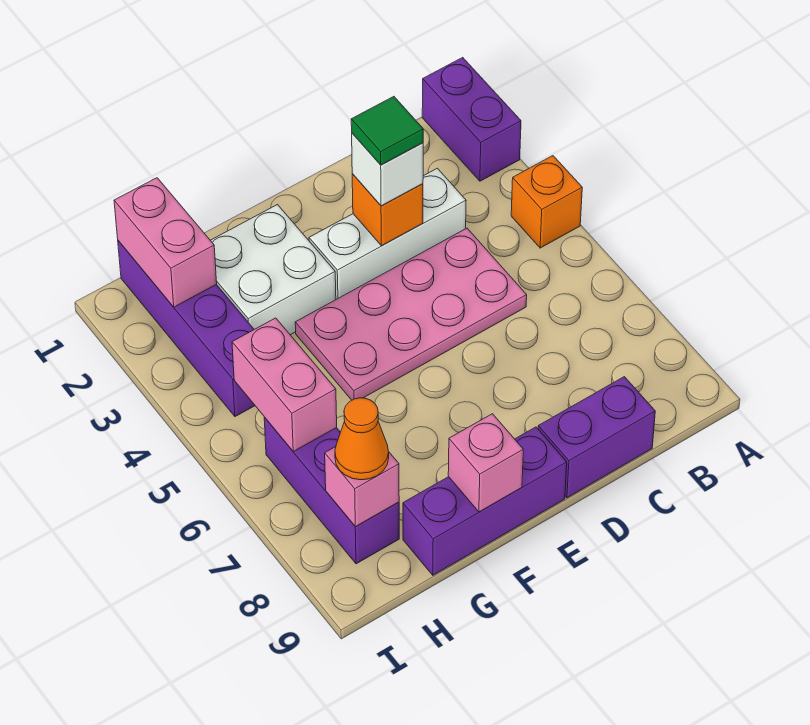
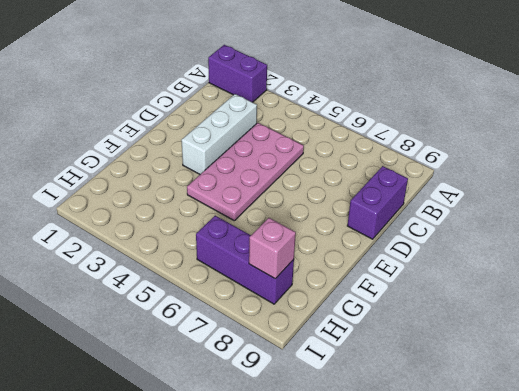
none -> orange 1x1 brick [511,156,582,248]
none -> purple 1x3 brick [403,427,567,575]
none -> white 2x2 brick [210,205,336,335]

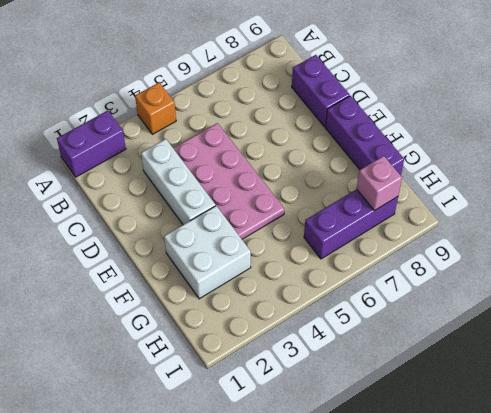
none -> purple 1x4 brick [118,241,255,417]
none -> orange 1x1 brick [352,174,423,246]
none -> pink 1x1 brick [448,414,523,512]

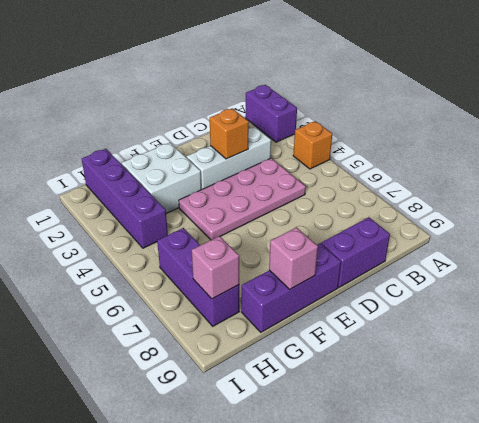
none -> pink 1x2 brick [114,178,217,307]
none -> pink 1x2 brick [232,318,337,451]
none -> white 1x1 brick [352,133,423,206]

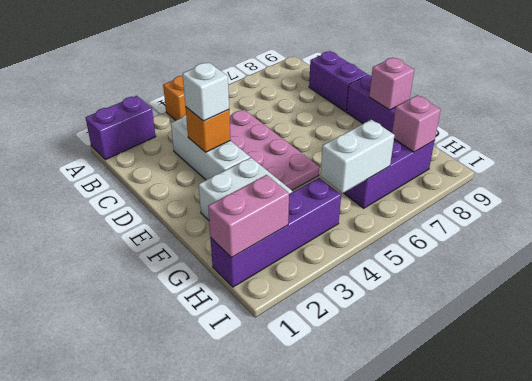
white 1x2 brick [321,120,395,193] -> pink 1x2 brick [232,318,337,451]
none -> orange 1x1 cone [335,398,389,480]
none -> green 1x1 tile [351,97,423,165]

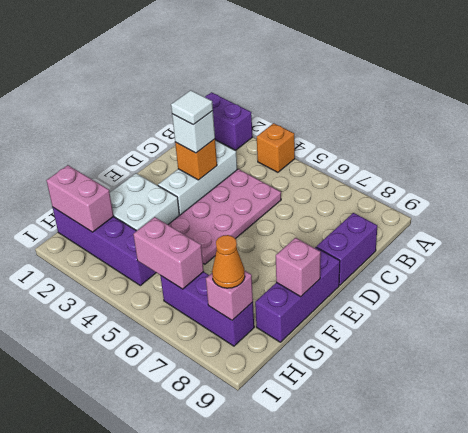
white 1x1 tile [171,90,213,125] -> green 1x1 tile [351,97,423,165]

